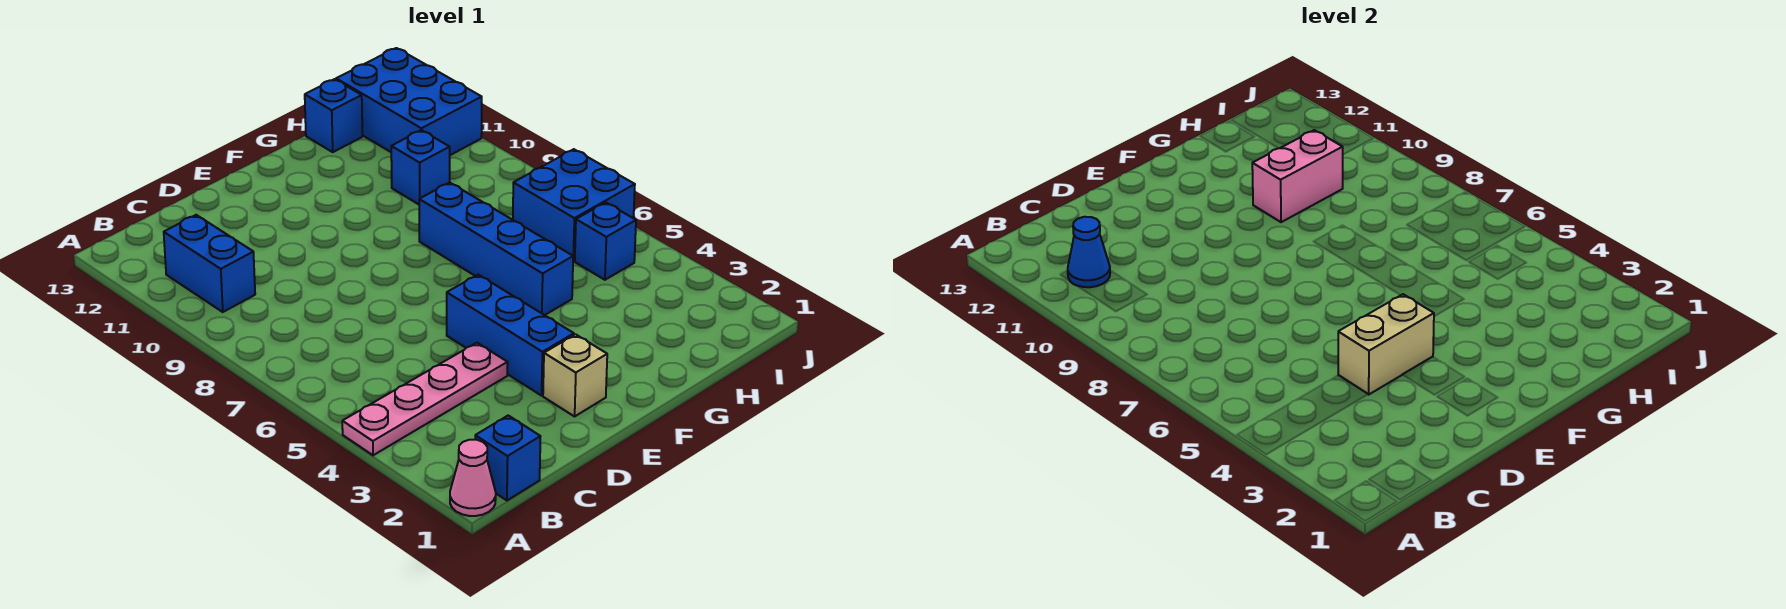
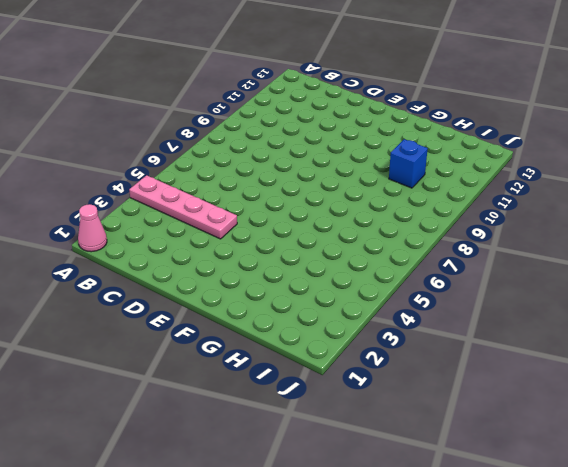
none -> blue 1x1 brick [475,415,540,500]
none -> blue 1x2 brick [164,215,255,312]
none -> tan 1x1 brick [543,334,607,416]

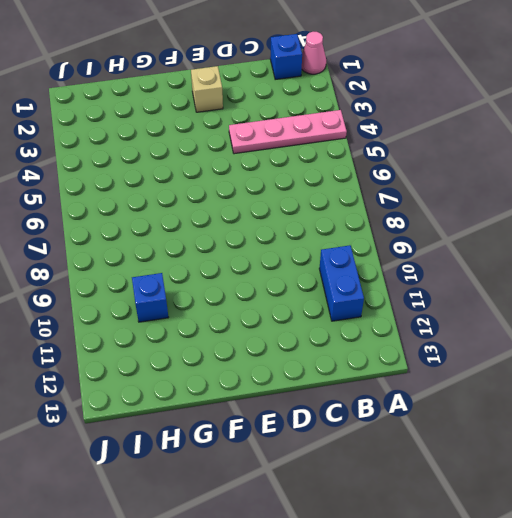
none -> blue 1x3 brick [447,275,574,396]
none -> blue 1x4 brick [419,182,573,315]
none -> blue 1x1 brick [305,79,362,152]

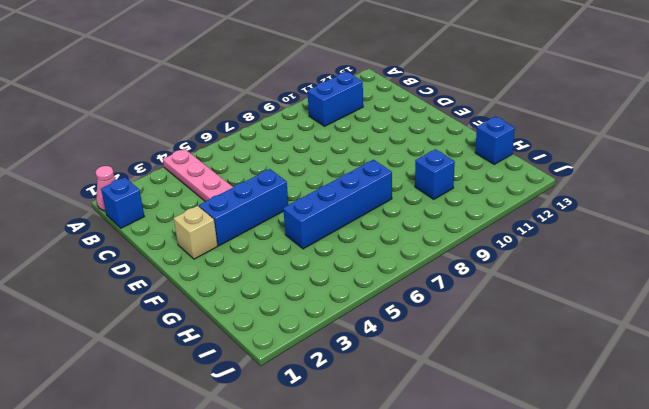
none -> blue 1x1 brick [575,202,636,280]
none -> blue 2x2 brick [513,149,635,261]
none -> blue 2x3 brick [336,48,482,155]

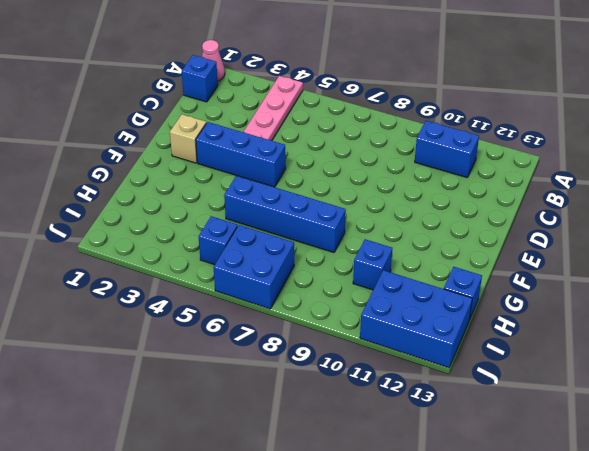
none -> blue 1x1 cone [1068,217,1110,287]
none -> tan 1x2 brick [1338,294,1434,394]
none -> pink 1x2 brick [1252,130,1343,222]

